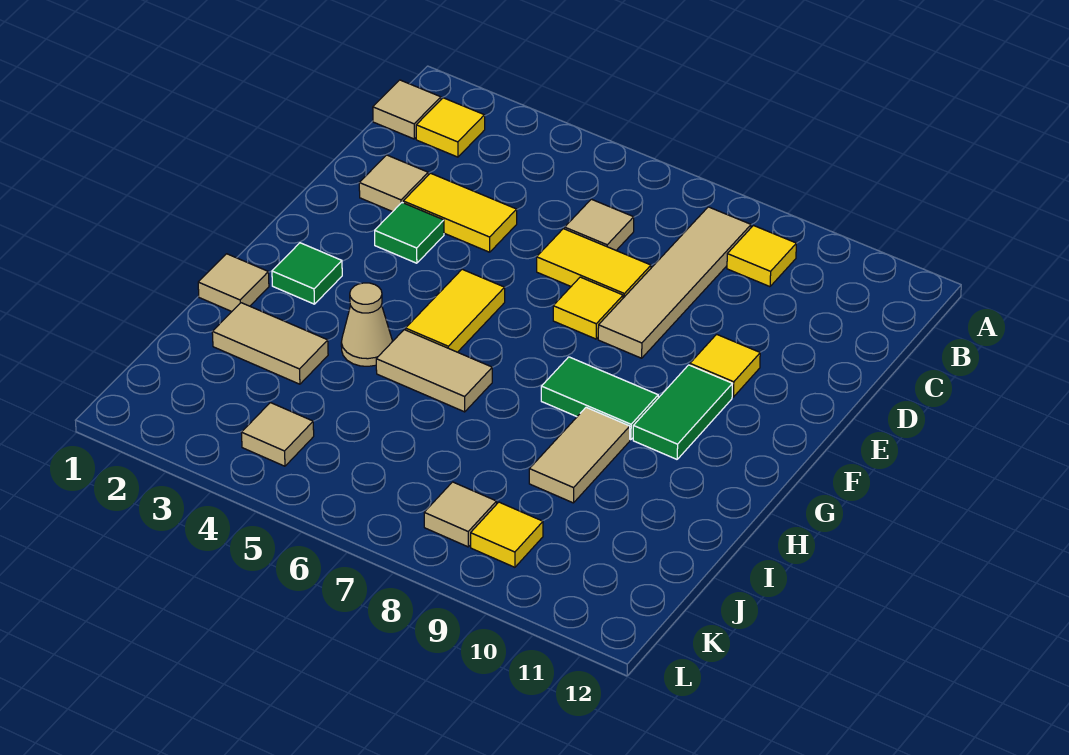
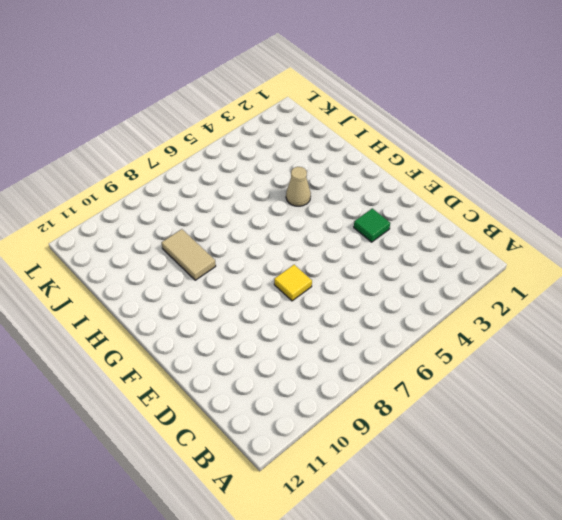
none -> tan 1x1 tile [373,80,441,139]
none -> yellow 1x1 tile [416,98,485,157]
none -> tan 1x4 tile [598,207,751,358]

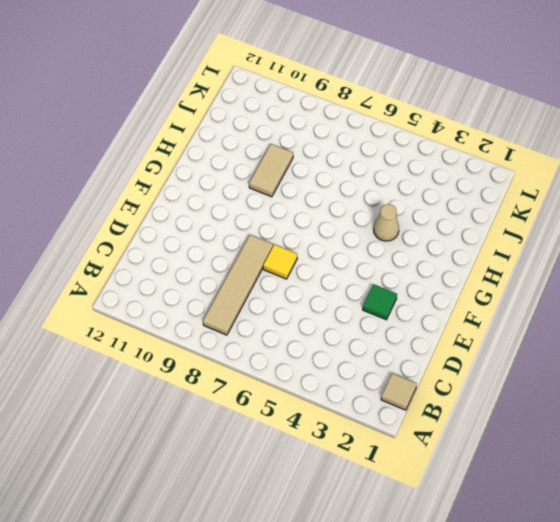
none -> yellow 1x1 tile [416,98,485,157]
none -> yellow 1x1 tile [727,226,796,287]
none -> tan 1x1 tile [565,199,634,250]

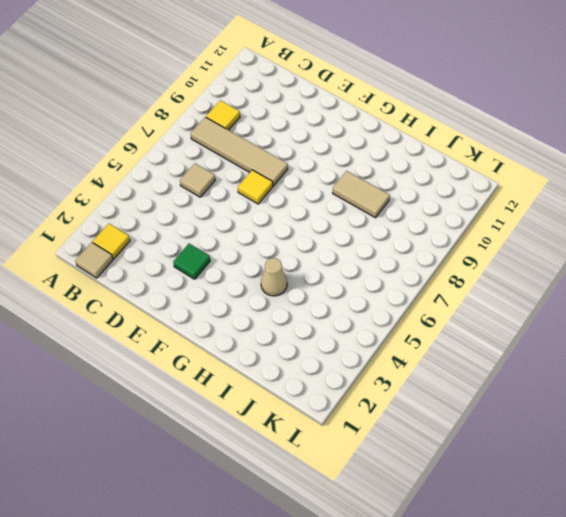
none -> tan 1x1 tile [359,155,428,212]
none -> yellow 1x2 tile [403,173,517,252]
none -> yellow 1x2 tile [537,229,651,298]

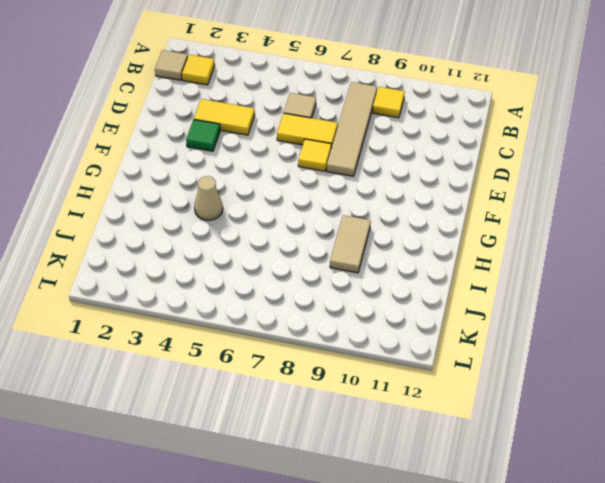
none -> tan 1x1 tile [359,155,428,212]
none -> yellow 1x1 tile [690,334,760,397]
none -> yellow 1x2 tile [406,269,505,352]

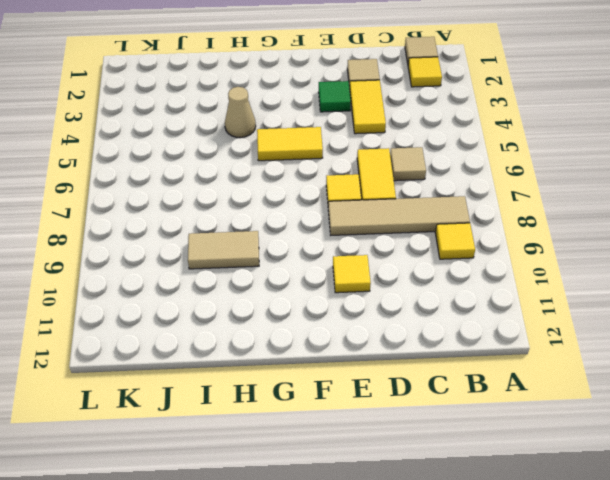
none -> green 1x2 tile [633,365,732,459]
none -> green 1x1 tile [272,243,342,304]
none -> green 1x2 tile [541,357,658,440]

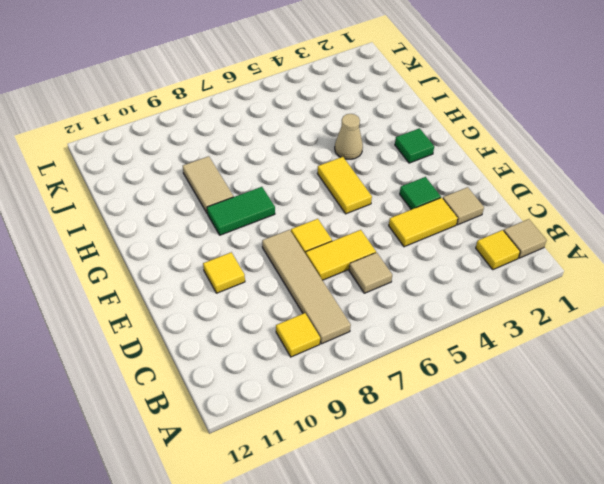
none -> green 1x2 tile [633,365,732,459]
none -> tan 1x1 tile [198,254,269,311]
none -> tan 1x2 tile [376,330,492,412]

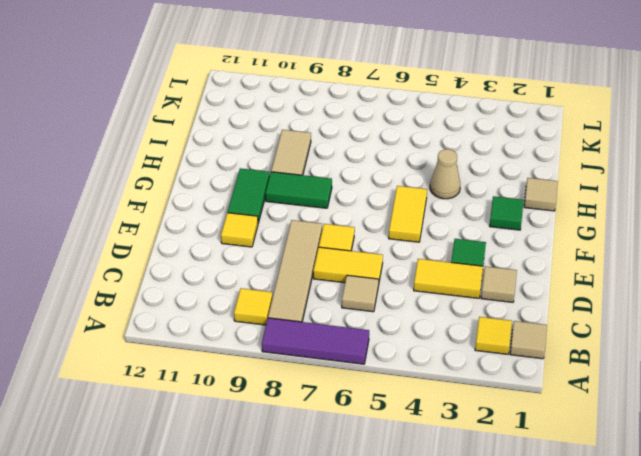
purple 1x3 tile [262,318,369,364] -> none
none -> tan 1x2 tile [376,330,492,412]
none -> tan 1x2 tile [212,303,328,384]
none -> tan 1x1 tile [241,403,314,466]

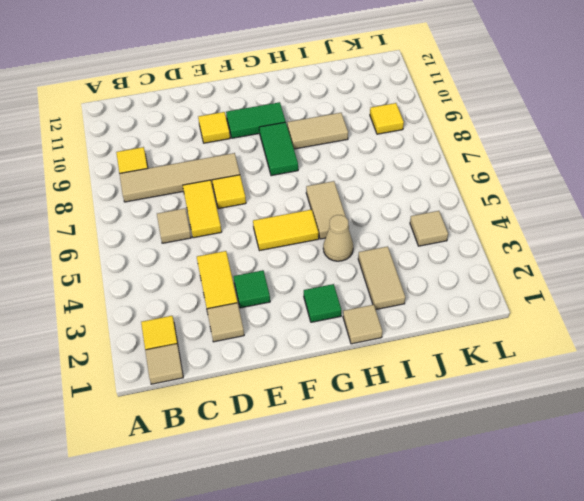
none -> tan 1x1 tile [424,482,497,547]

